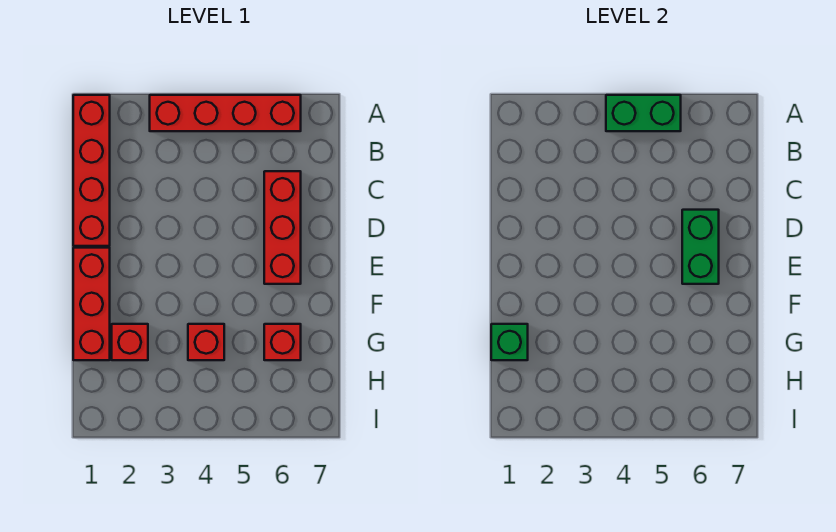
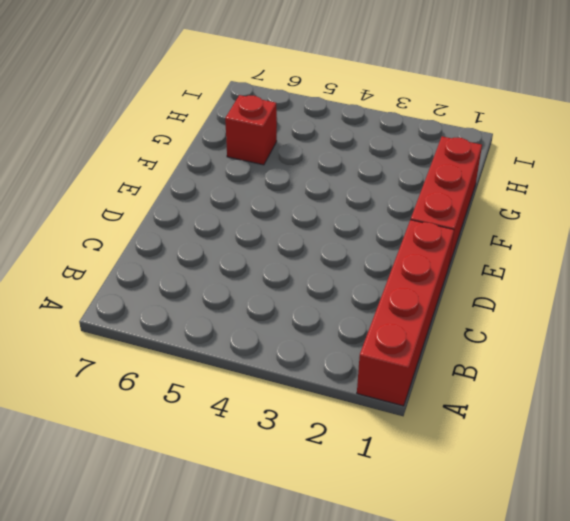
none -> red 1x4 brick [150,95,301,131]
none -> red 1x3 brick [264,171,301,284]

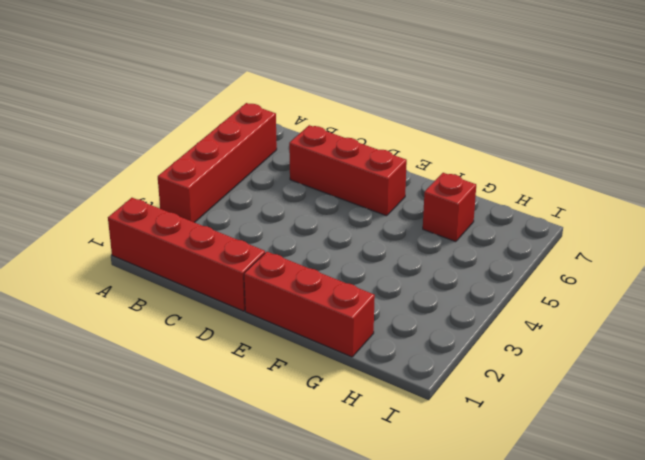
none -> red 1x1 brick [112,324,148,360]
none -> red 1x1 brick [188,324,224,360]

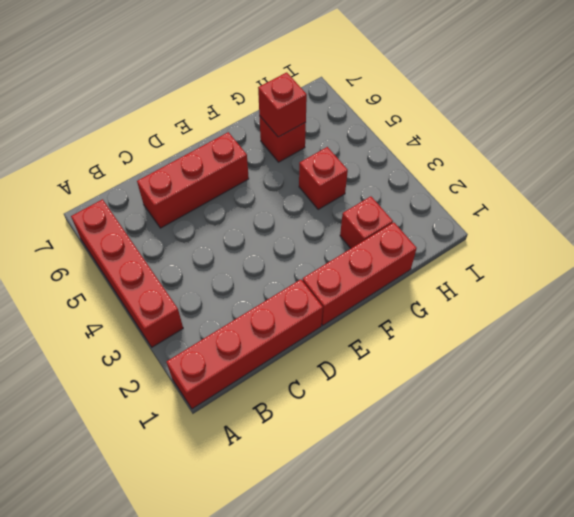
red 1x1 brick [258,72,307,137] -> none
none -> green 1x2 brick [606,95,681,131]
none -> green 1x2 brick [682,210,719,284]

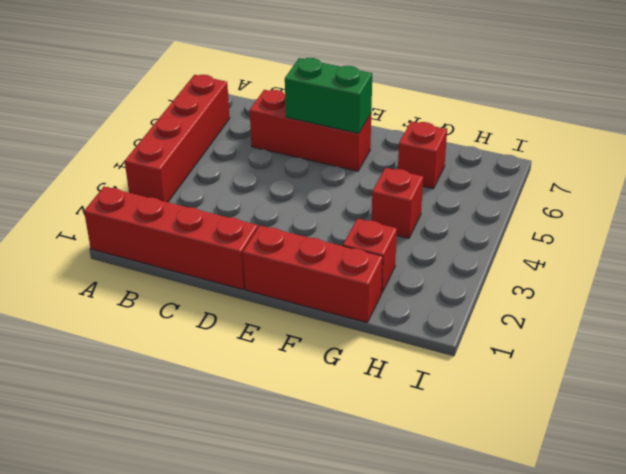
none -> green 1x2 brick [606,95,681,131]
none -> green 1x1 brick [491,324,528,360]

